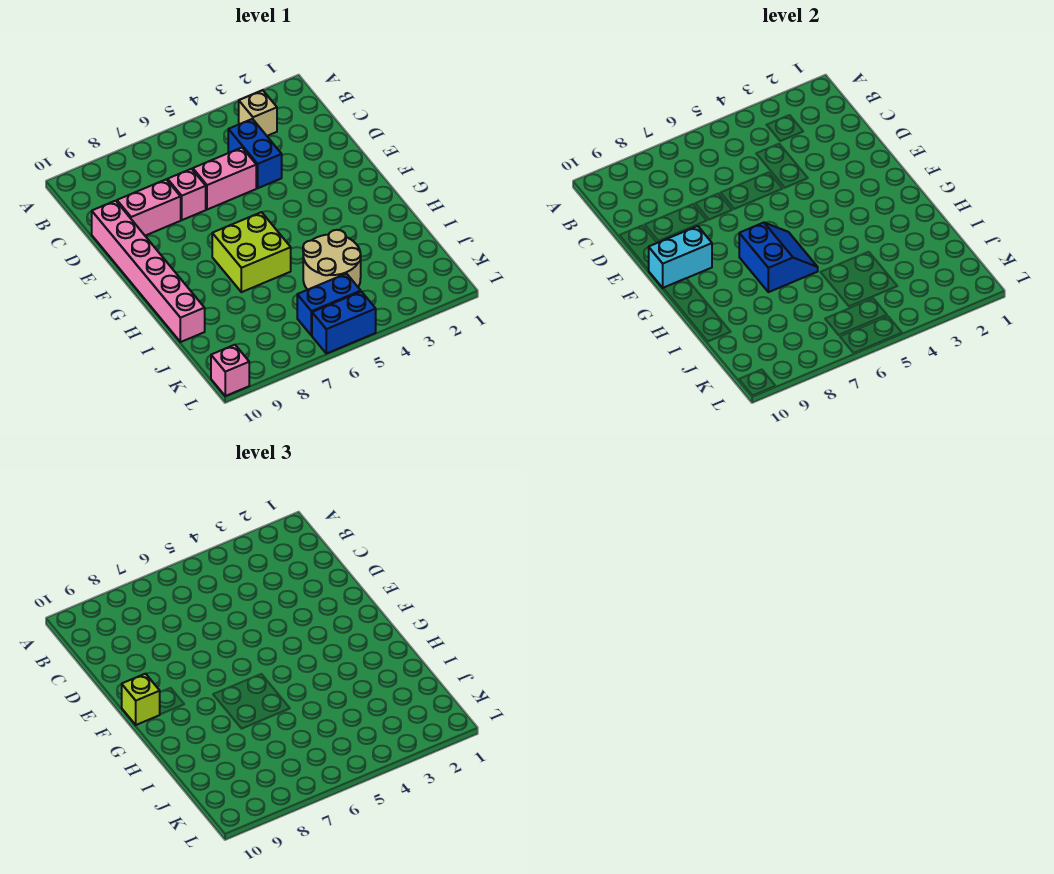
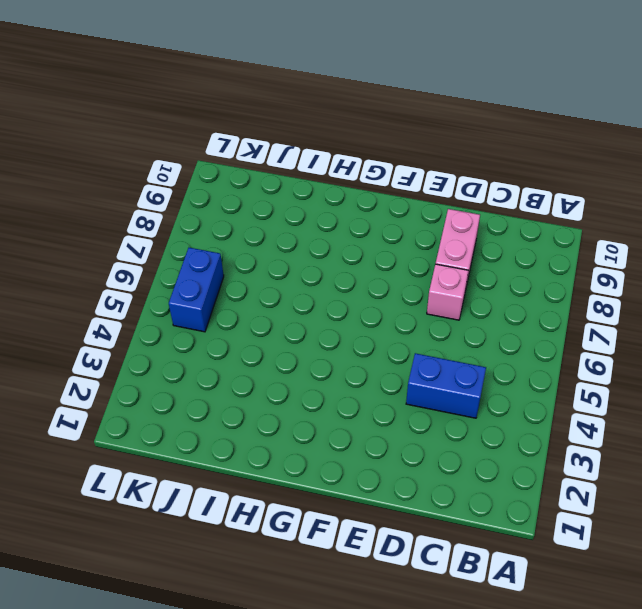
none -> tan 1x1 brick [239,90,277,136]
none -> pink 1x2 brick [193,148,256,210]
none -> pink 1x6 brick [92,201,205,342]

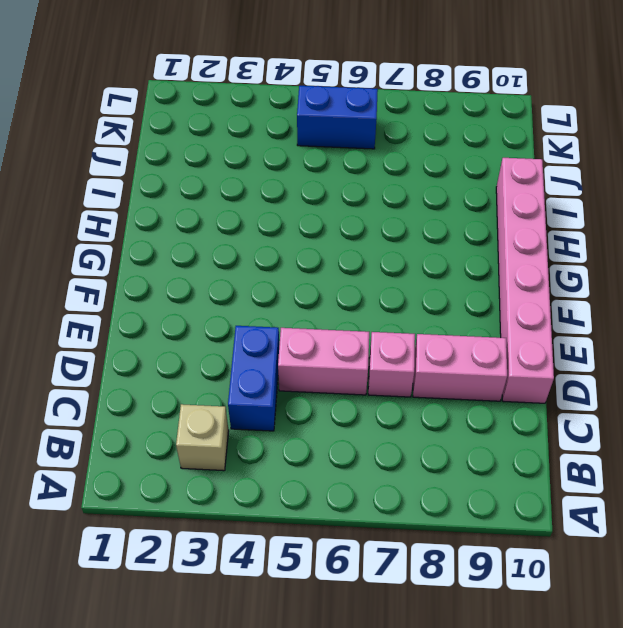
none -> lime 2x2 brick [212,212,291,292]
none -> tan 2x2 round brick [303,230,361,290]
none -> blue 1x2 brick [312,292,376,354]

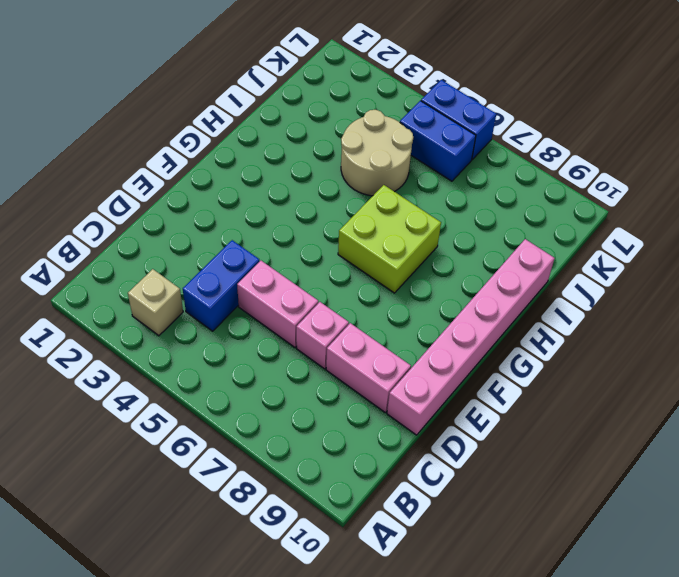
none -> pink 1x1 brick [211,345,249,396]
none -> cyan 1x2 brick [649,226,712,288]
none -> blue 2x2 slope [739,223,818,292]

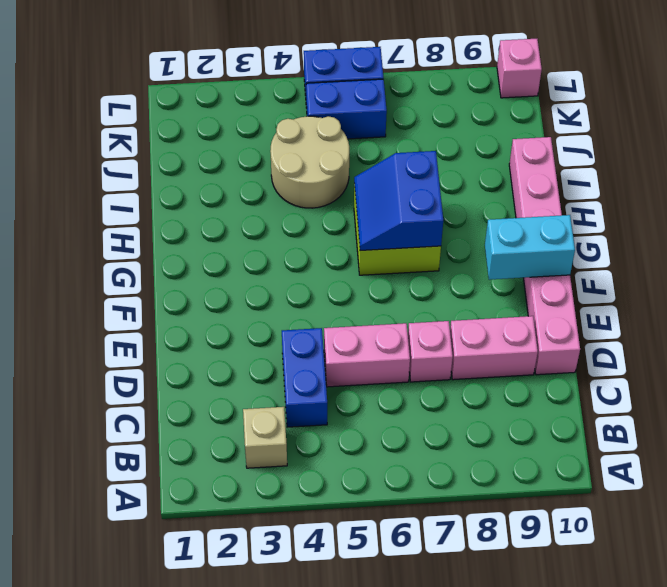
none -> lime 1x1 brick [122,674,160,725]

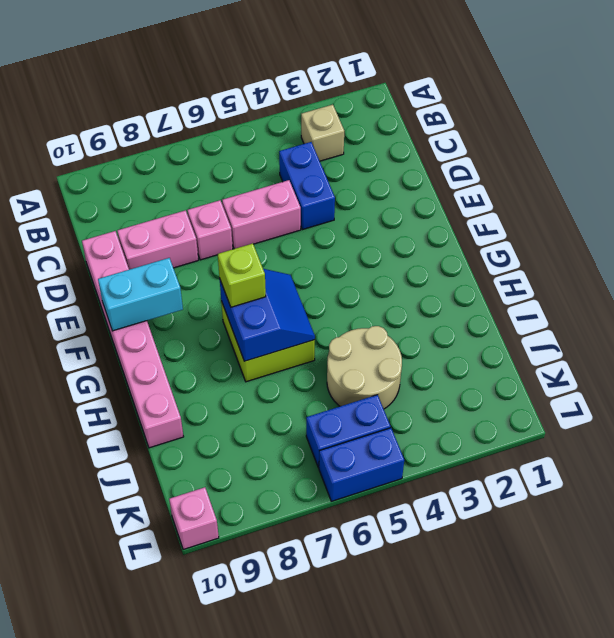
lime 1x1 brick [218,243,266,307] -> lime 1x1 brick moved to [122,674,160,725]

